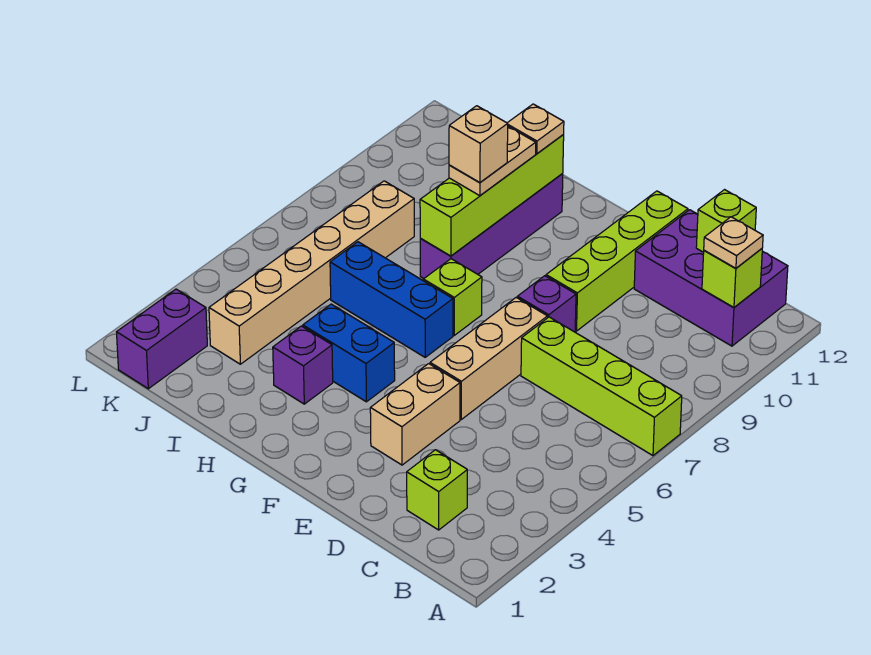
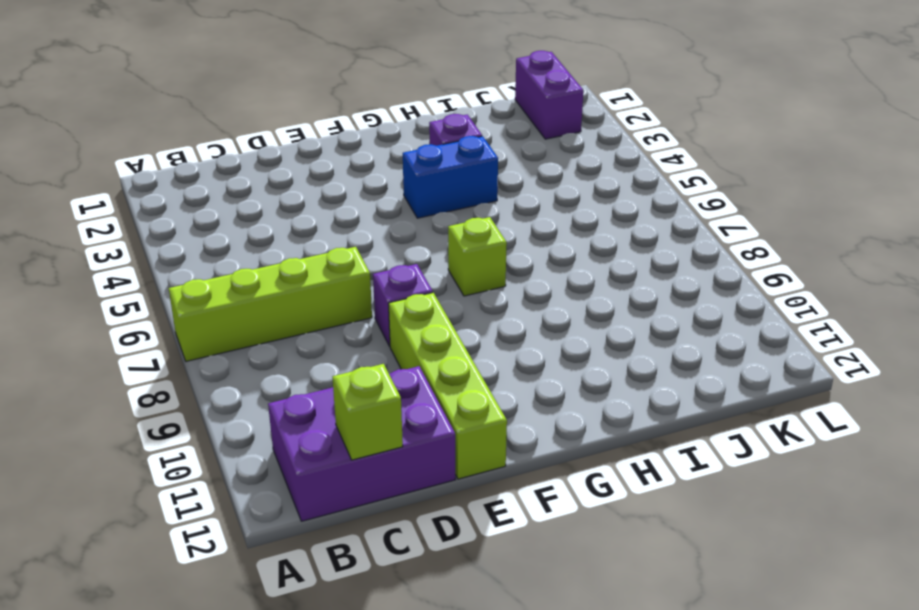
none -> lime 1x1 brick [407,450,467,530]
none -> tan 1x2 brick [370,364,460,465]
none -> tan 1x3 brick [430,298,547,419]

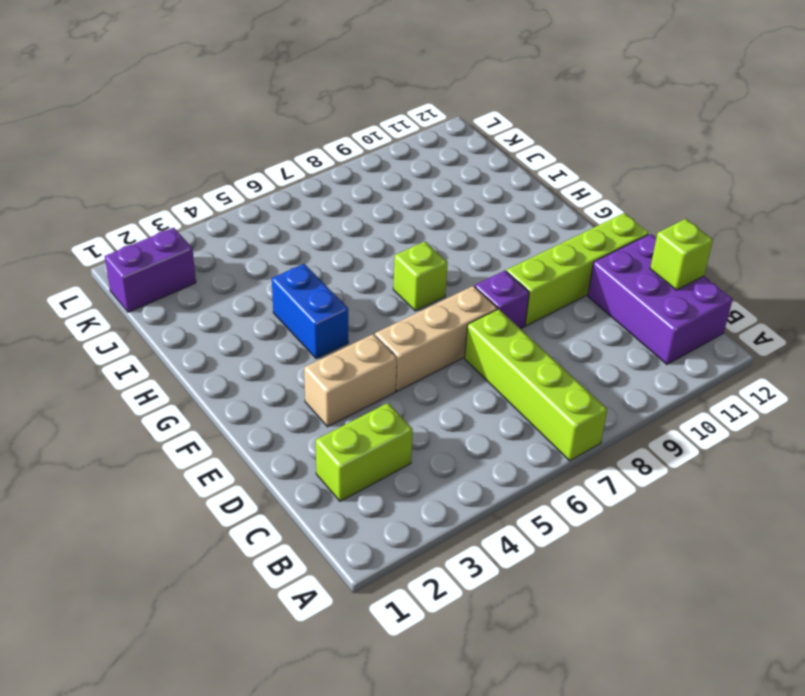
lime 1x2 brick [316,403,413,501] -> lime 1x1 brick [407,450,467,530]
none -> blue 1x3 brick [330,242,453,357]
none -> purple 1x1 brick [273,326,333,404]
none -> purple 1x4 brick [420,174,563,278]

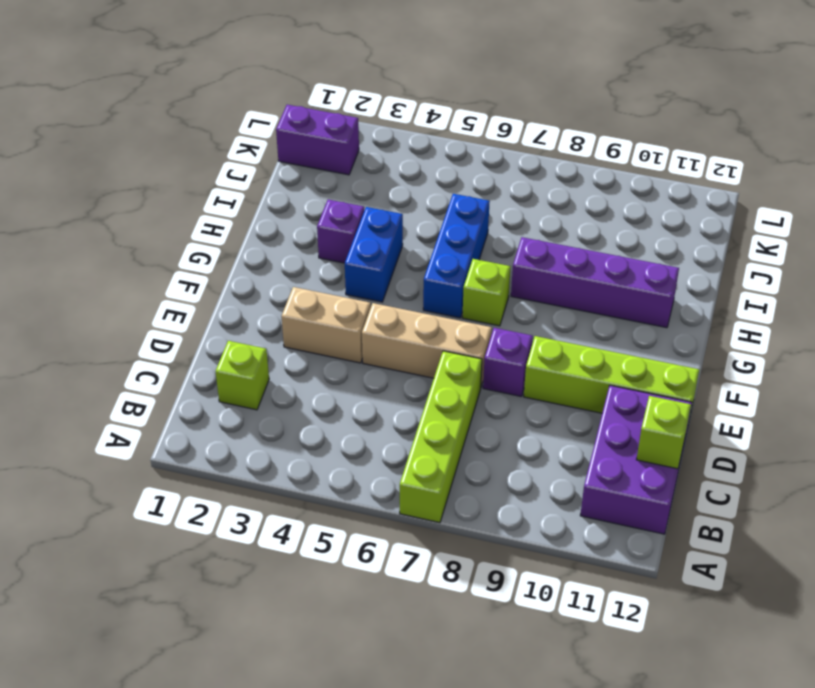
none -> tan 1x6 brick [209,181,414,364]
none -> lime 1x1 brick [702,249,762,308]
none -> lime 1x4 brick [420,135,564,256]

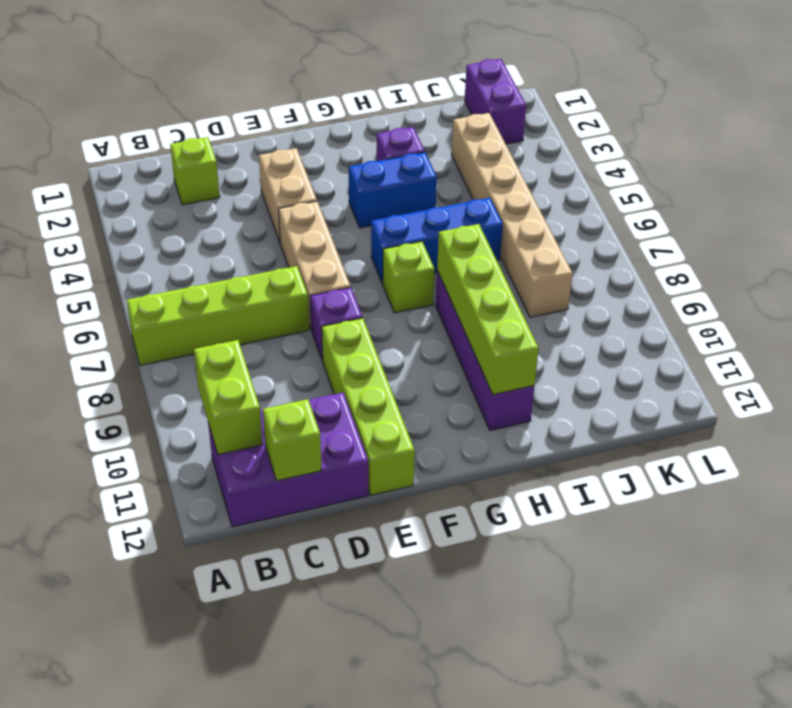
lime 1x2 brick [194,340,263,455] -> lime 1x1 brick [702,249,762,308]
none -> tan 1x1 plate [704,217,763,268]
none -> tan 1x2 plate [449,127,536,196]
none -> tan 1x1 plate [507,104,564,154]

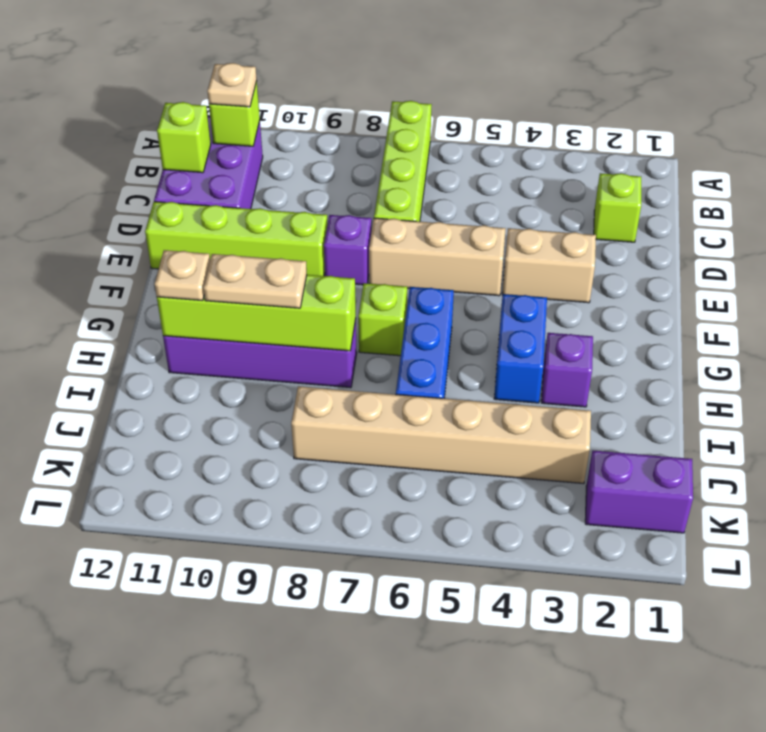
none -> tan 1x1 brick [449,106,508,182]

